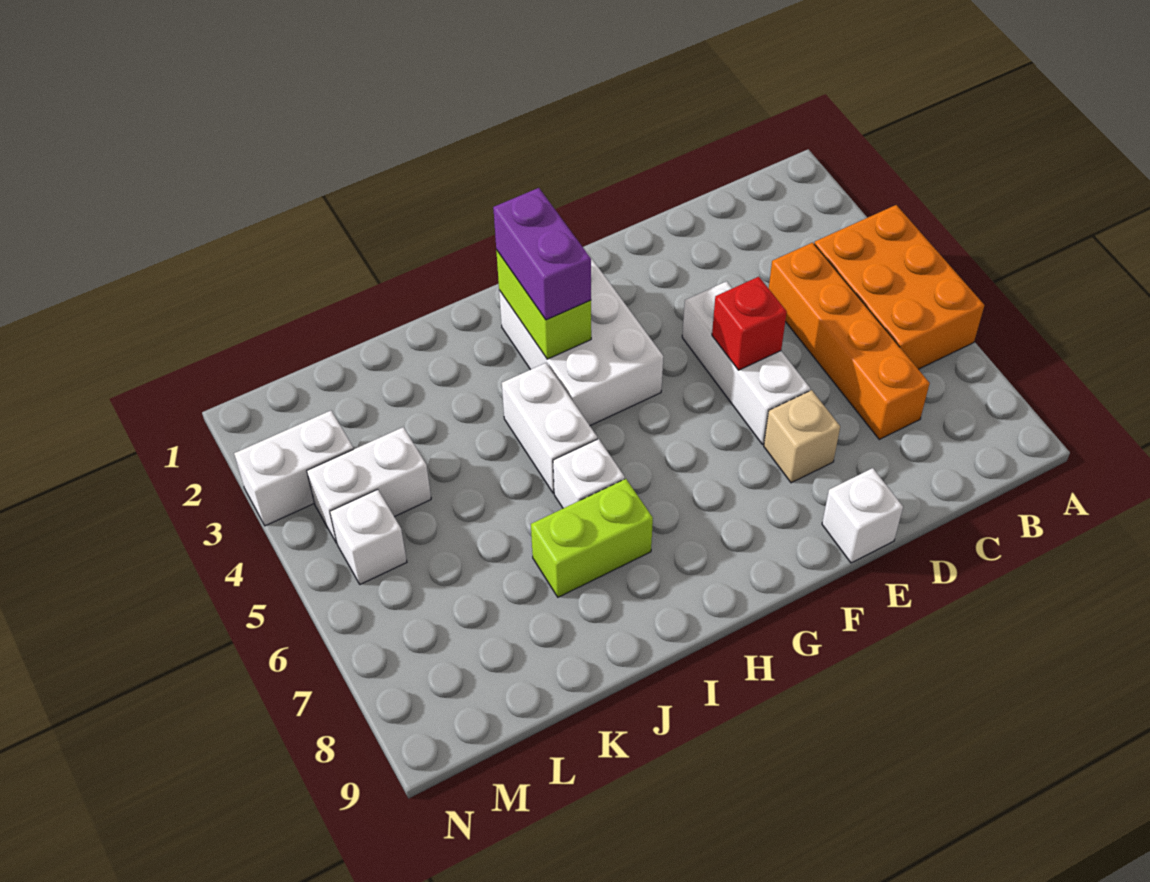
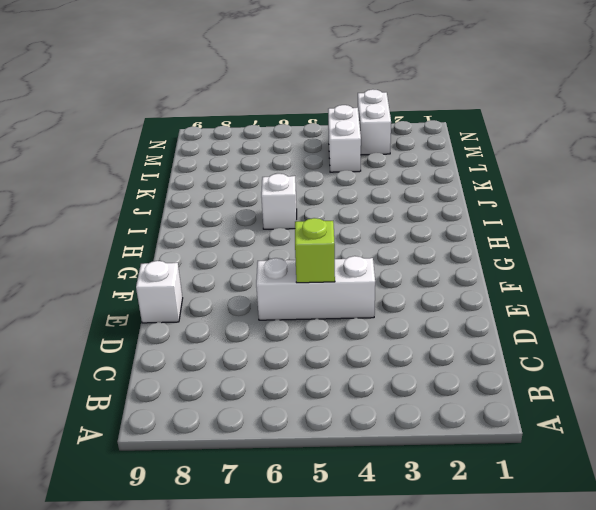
lime 1x1 brick [295,218,335,283] -> red 1x1 brick [712,277,787,370]
none -> orange 2x3 brick [814,205,984,369]
none -> orange 1x4 brick [769,243,930,439]
none -> tan 1x1 brick [764,390,840,483]

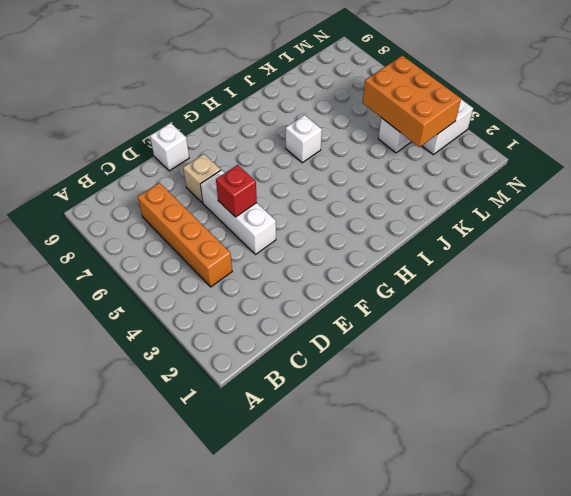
orange 2x3 brick [363,55,461,147] -> orange 2x3 brick moved to [814,205,984,369]
none -> white 2x3 brick [499,253,663,426]
none -> white 1x2 brick [502,363,597,493]
none -> lime 1x2 brick [531,479,653,597]

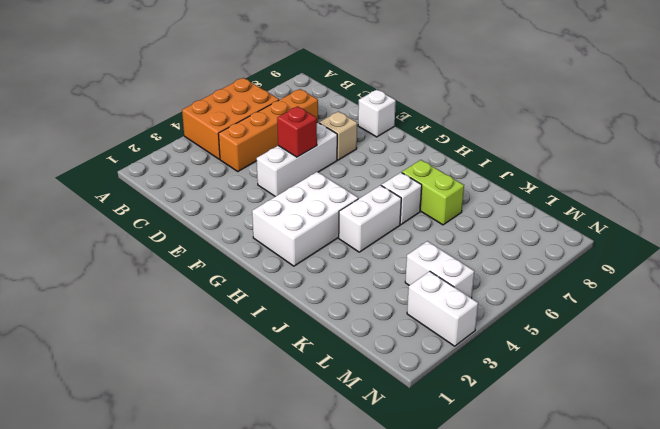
none -> white 1x1 brick [330,489,407,584]
none -> lime 1x2 brick [496,250,591,359]
none -> purple 1x2 brick [493,188,591,320]

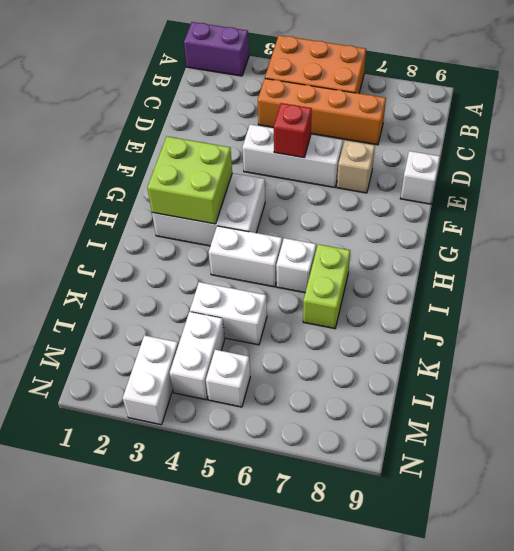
purple 1x2 brick [184,22,249,76] -> purple 1x2 brick moved to [493,188,591,320]
lime 2x2 brick [147,137,232,224] -> lime 1x2 brick [496,250,591,359]
white 1x2 brick [190,282,267,345] -> none

